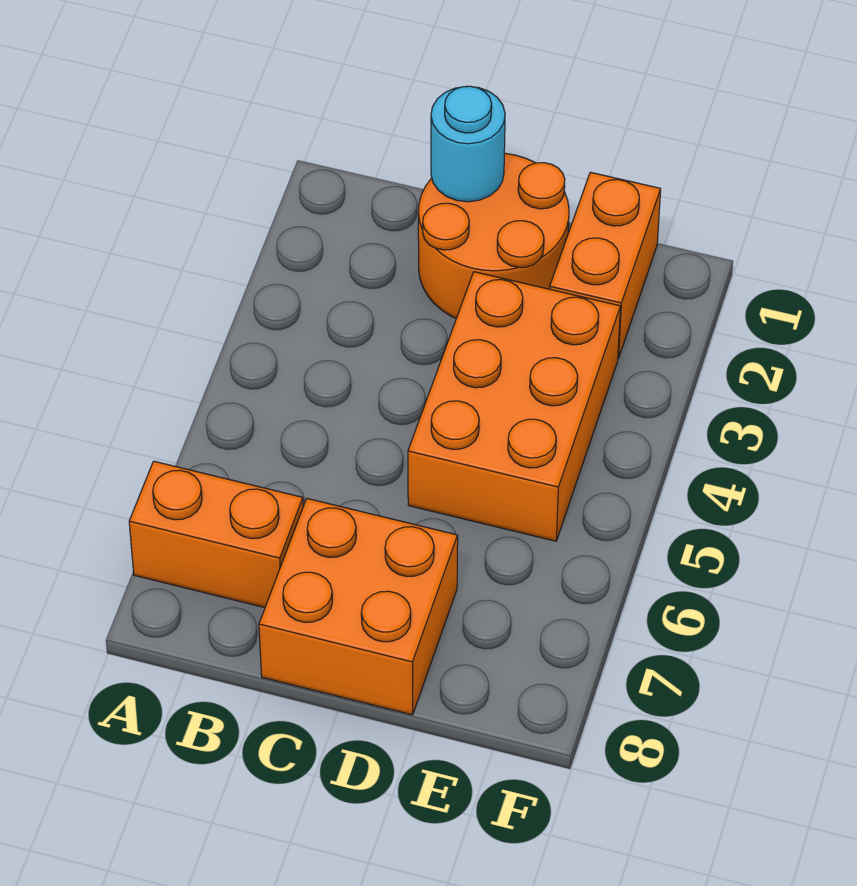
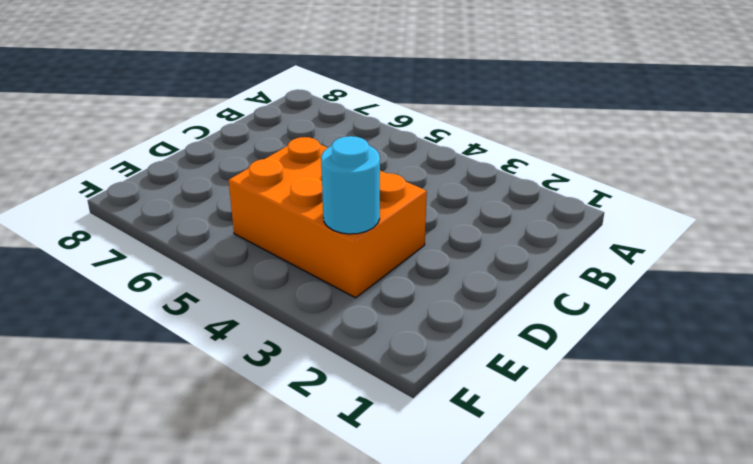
cyan 1x1 round brick [321,136,380,234] -> cyan 1x1 round brick moved to [431,86,505,202]
none -> orange 1x2 brick [129,461,303,608]
none -> orange 2x2 round brick [418,153,569,318]

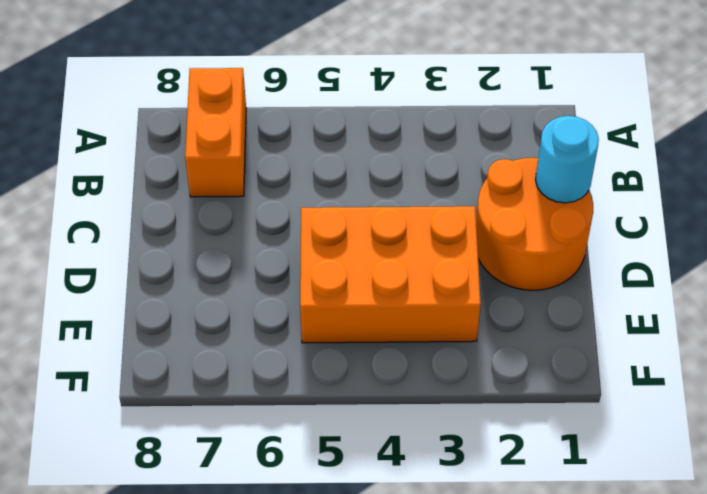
none -> orange 2x2 brick [259,499,458,715]
none -> orange 1x2 brick [550,172,661,358]

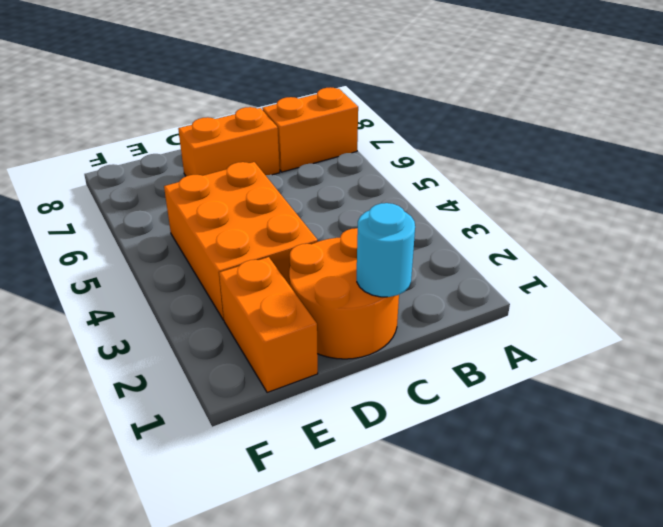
orange 1x2 brick [178,107,280,176] -> orange 2x2 brick [259,499,458,715]

